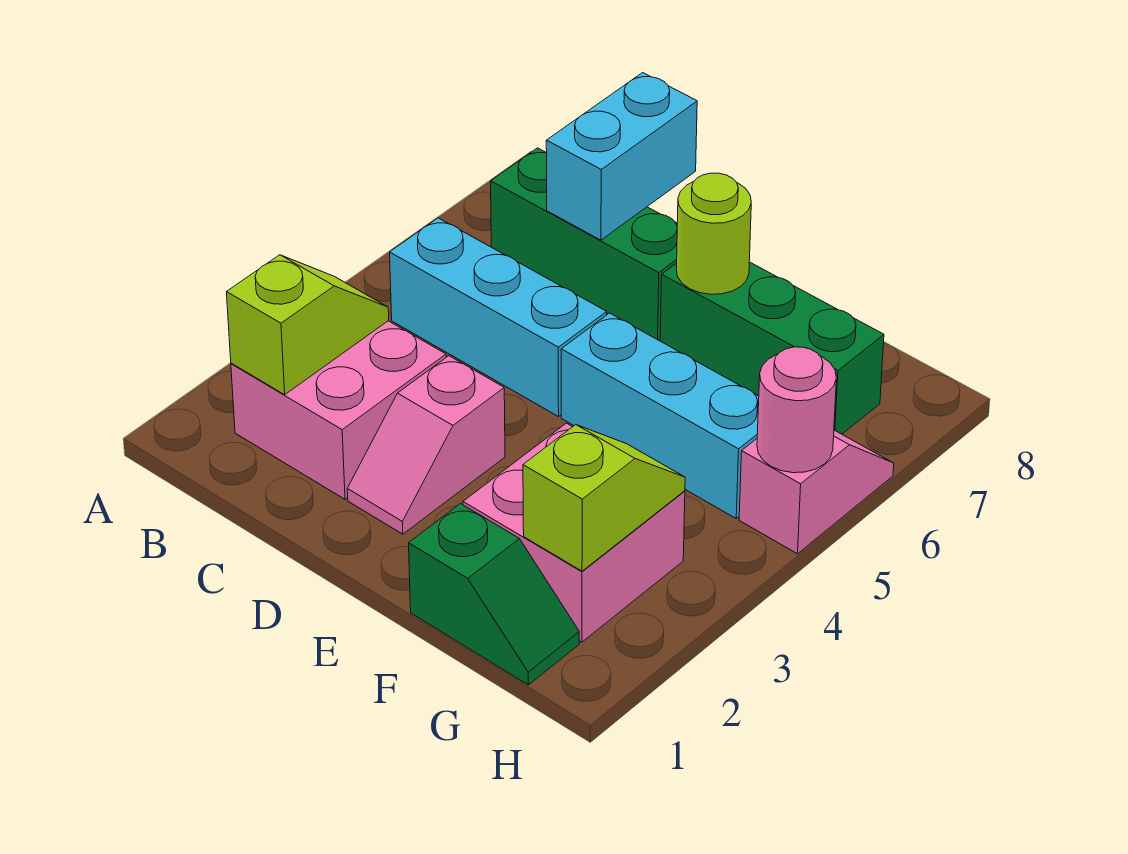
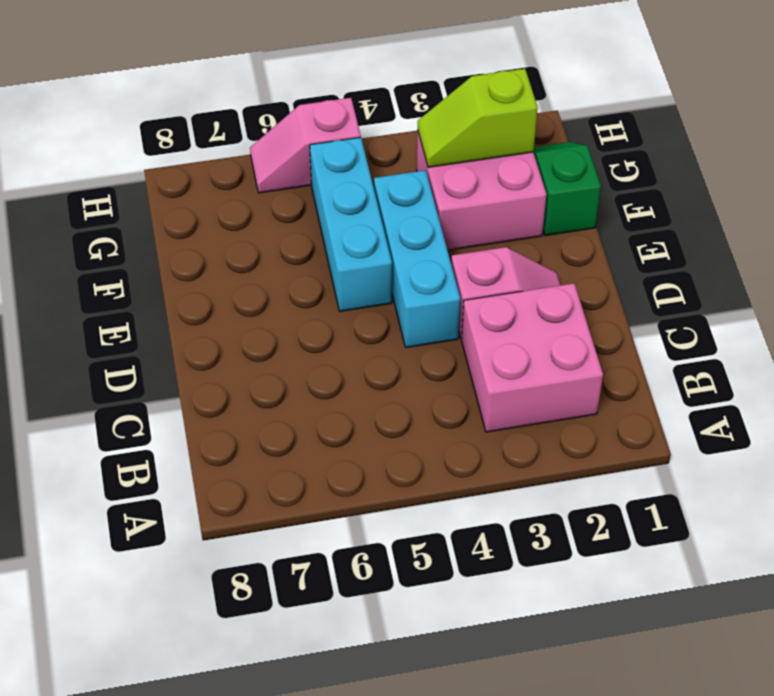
cyan 1x3 brick [374,170,460,347] -> cyan 1x3 brick moved to [390,218,607,417]
none -> green 1x3 brick [491,148,677,341]
none -> green 1x3 brick [660,262,884,434]
none -> lime 1x2 slope [227,255,389,395]

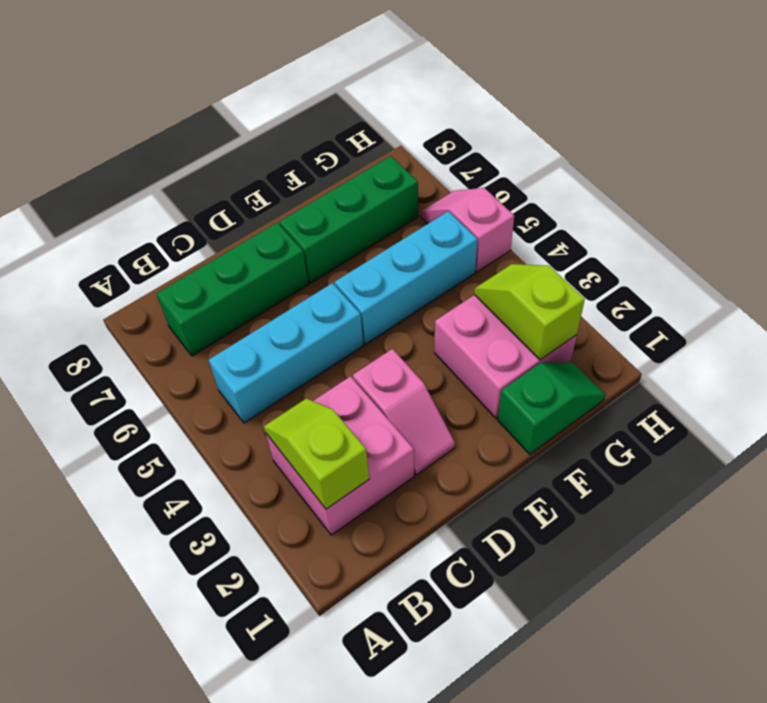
none -> cyan 1x2 brick [546,73,697,240]
none -> lime 1x1 round brick [677,173,751,294]
none -> pink 1x1 round brick [757,347,836,473]

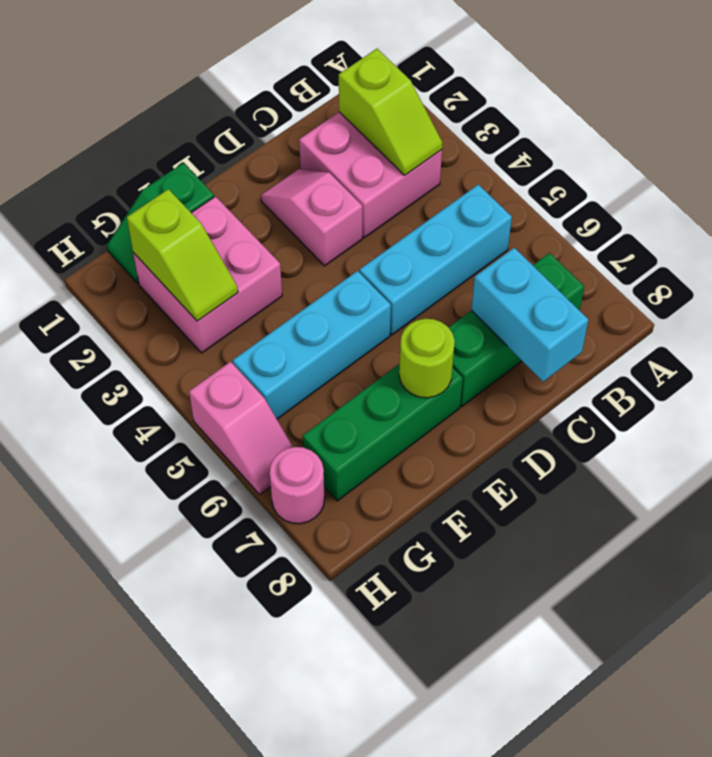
pink 1x1 round brick [270,447,325,524] -> pink 1x1 round brick moved to [757,347,836,473]

